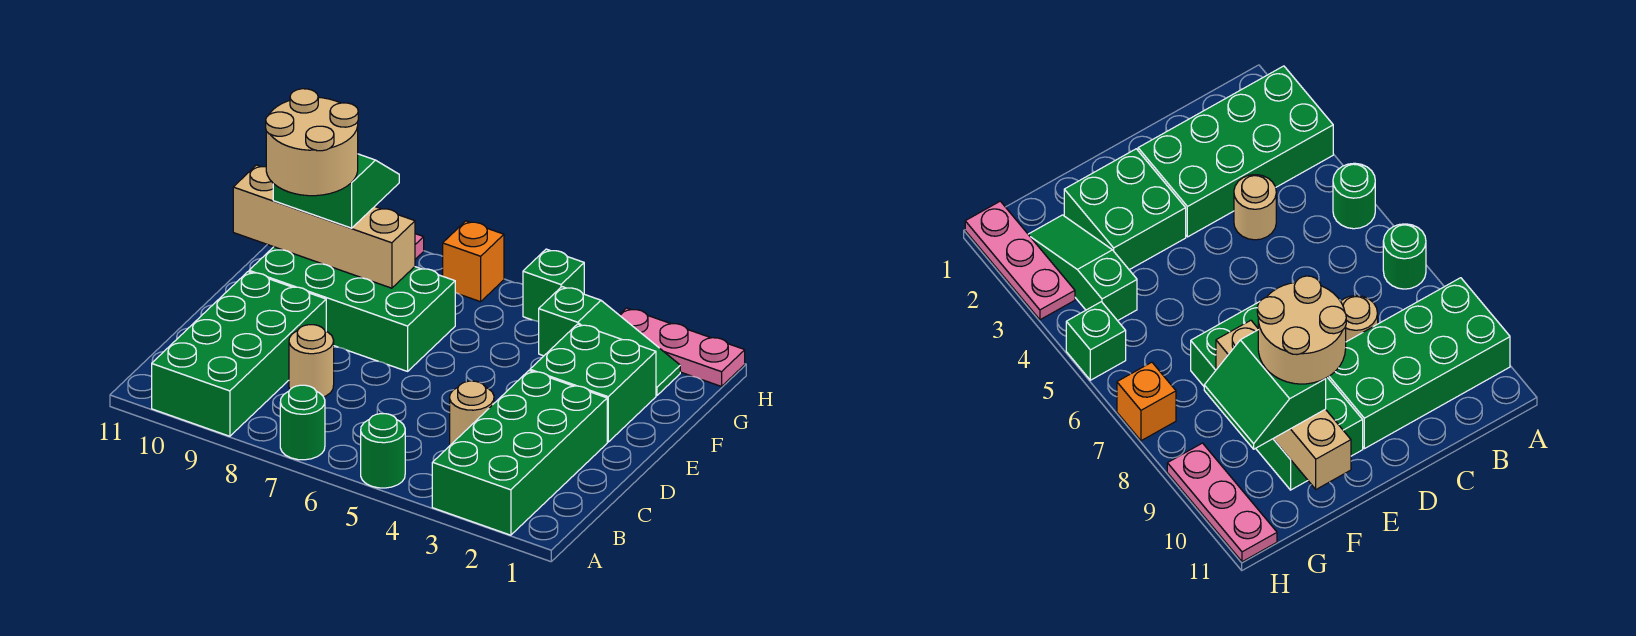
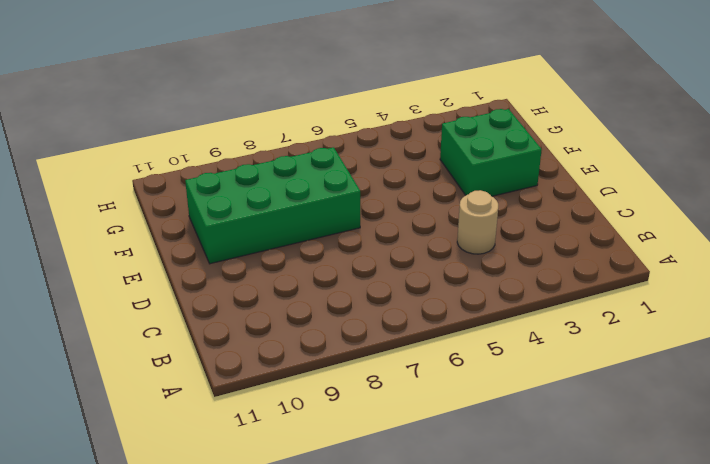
none -> green 2x4 brick [432,371,607,535]
none -> green 1x1 round brick [361,414,405,488]
none -> green 1x1 round brick [280,385,325,460]

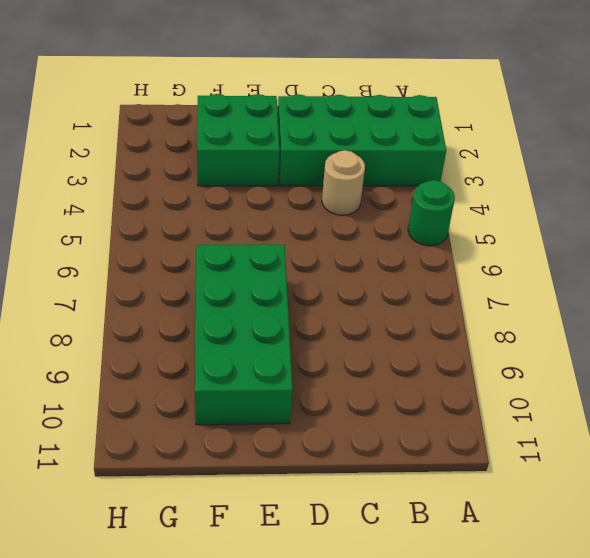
none -> green 1x1 round brick [280,385,325,460]
none -> green 2x4 brick [152,272,326,436]
none -> tan 1x1 round brick [289,325,334,397]

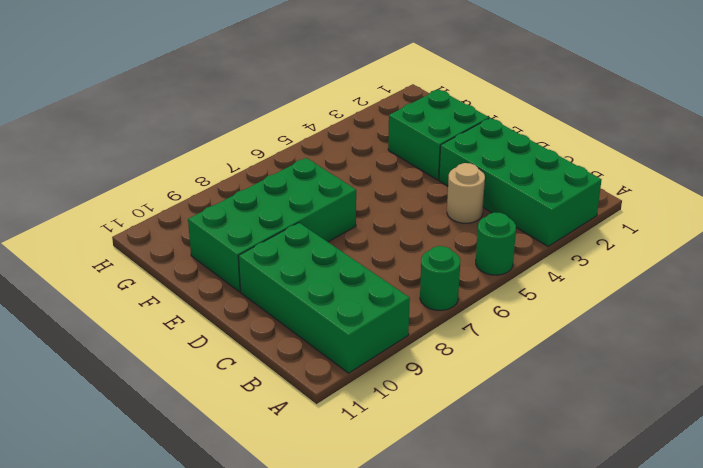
none -> tan 1x1 round brick [289,325,334,397]
none -> green 1x3 slope [539,287,680,396]
none -> pink 1x3 plate [619,308,745,386]

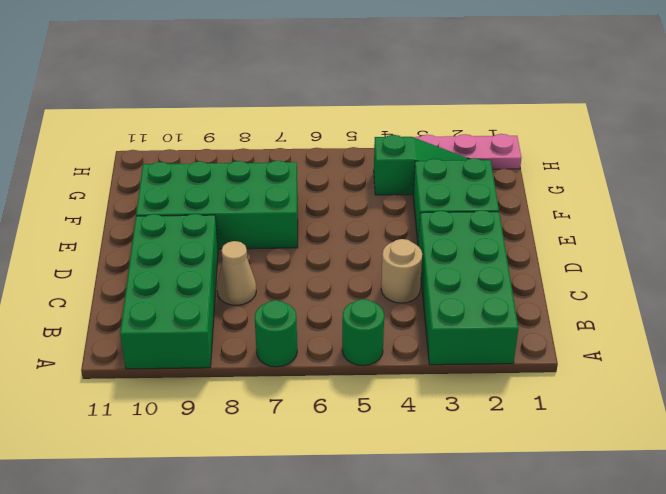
tan 1x1 cone [217,241,256,305] -> tan 1x1 round brick [289,325,334,397]
none -> green 1x1 brick [523,249,584,322]
none -> orange 1x1 brick [443,221,504,302]
none -> pink 1x3 plate [1167,443,1277,562]

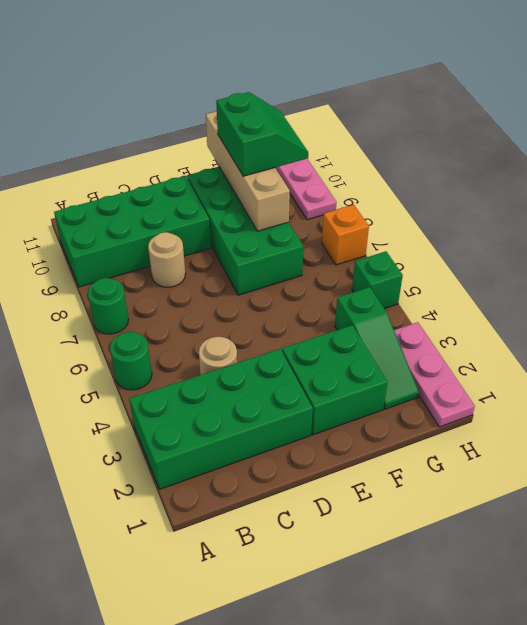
none -> tan 2x2 round brick [266,89,358,196]

